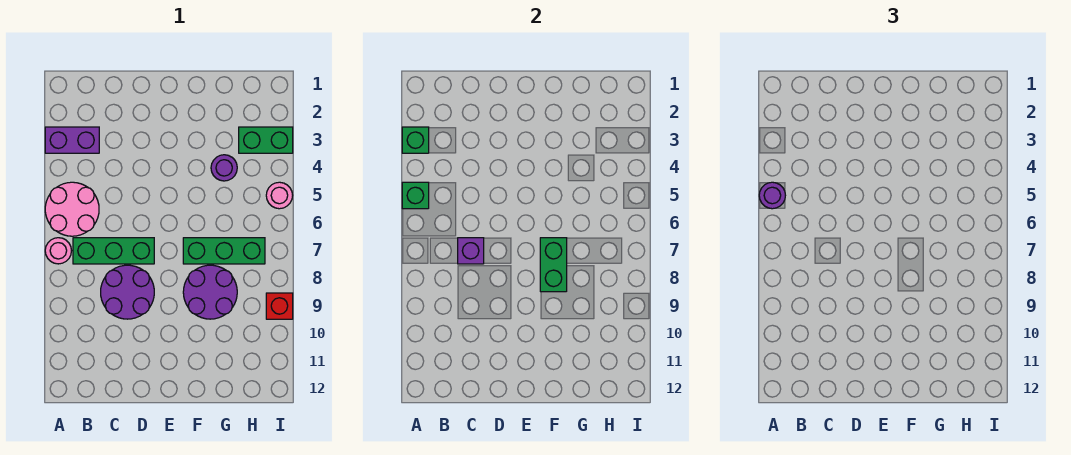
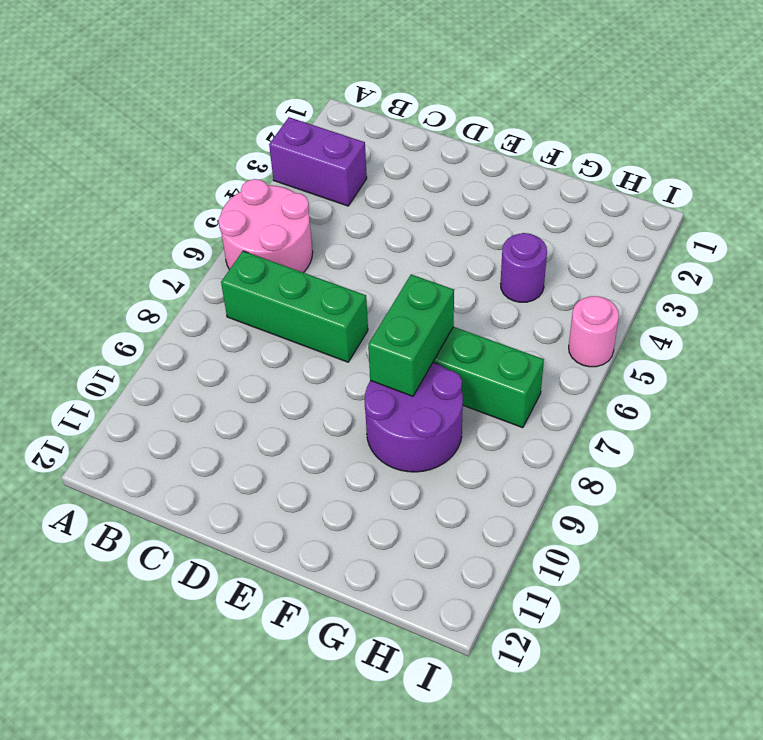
none -> pink 1x1 round brick [45,238,72,264]
none -> purple 2x2 round brick [101,265,154,319]
none -> green 1x2 brick [239,127,293,153]

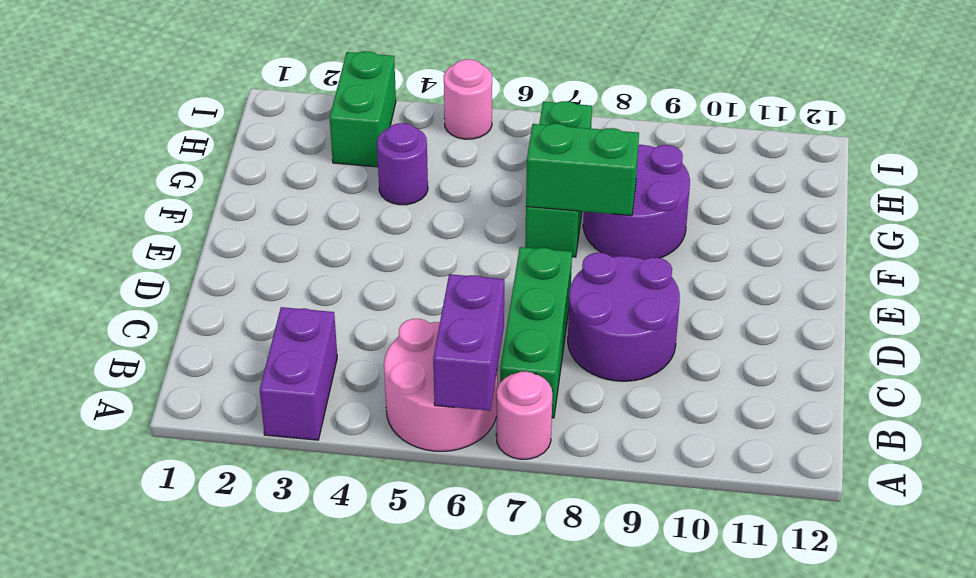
purple 1x2 brick [433,274,504,411] -> none
none -> red 1x1 brick [266,293,293,319]
none -> green 1x1 brick [402,127,429,153]
none -> green 1x1 brick [402,182,429,209]

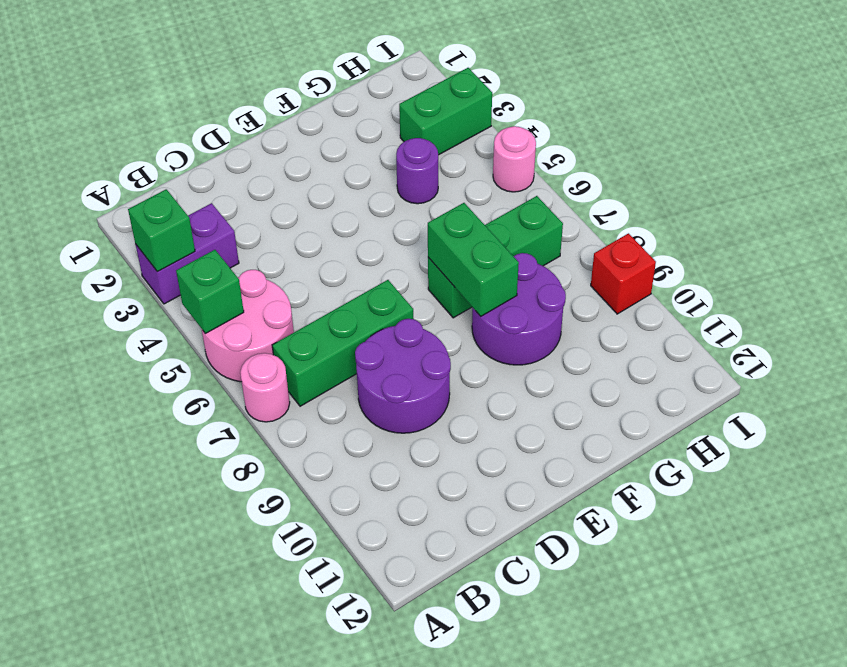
none -> purple 1x1 brick [458,238,484,264]
none -> purple 1x1 round brick [759,182,785,209]

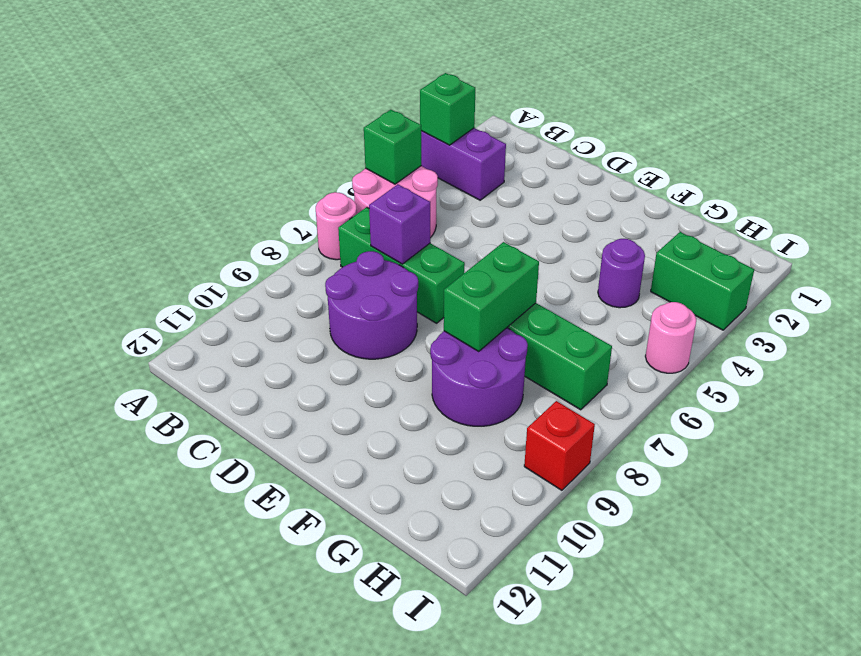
none -> purple 1x1 round brick [759,182,785,209]

